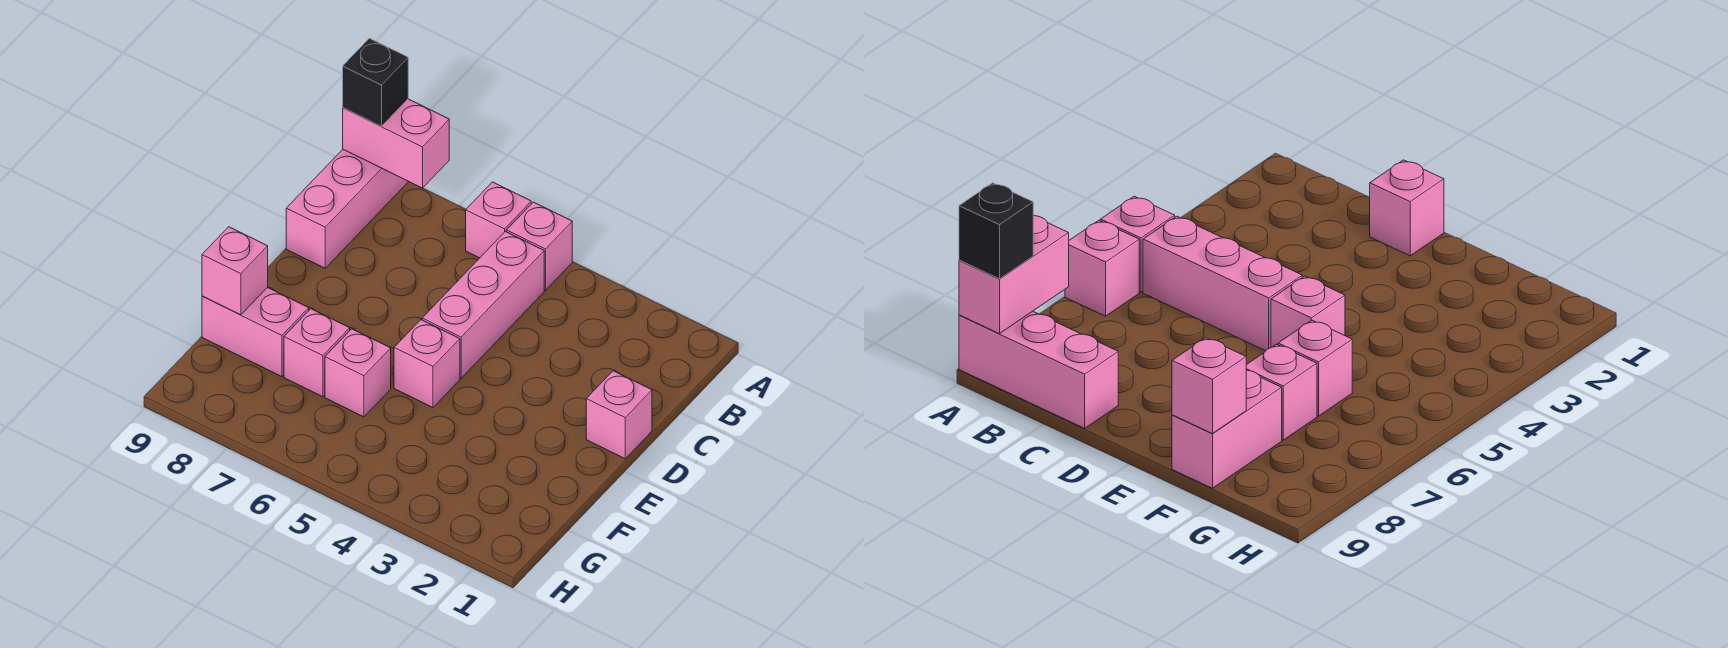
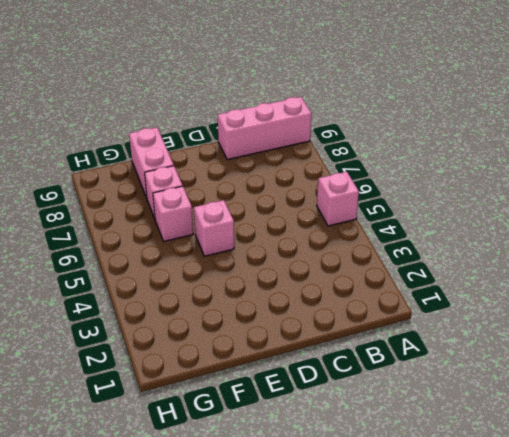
none -> pink 1x1 brick [466,182,531,258]
none -> pink 1x3 brick [422,231,544,378]
none -> pink 1x1 brick [586,371,652,459]

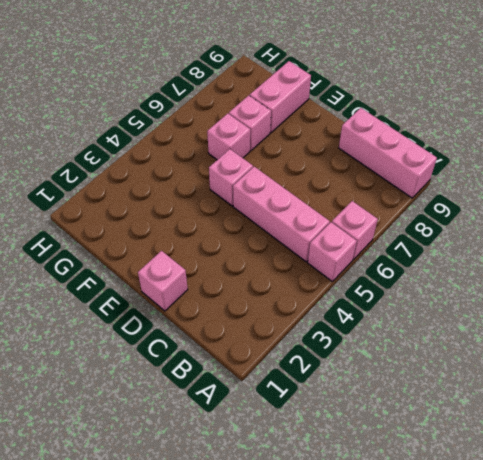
none -> pink 1x2 brick [343,99,449,188]
none -> pink 1x1 brick [202,227,268,315]
none -> black 1x1 brick [343,38,408,126]

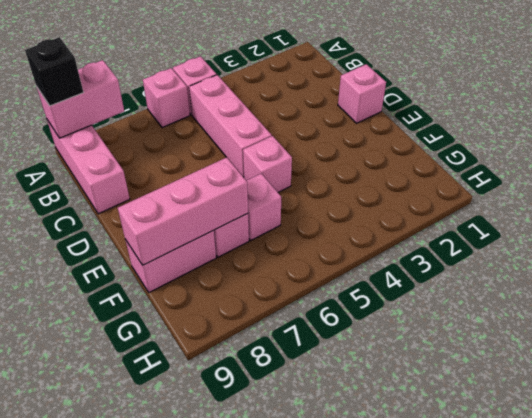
pink 1x3 brick [118,157,248,265] -> pink 1x1 brick [202,227,268,315]

